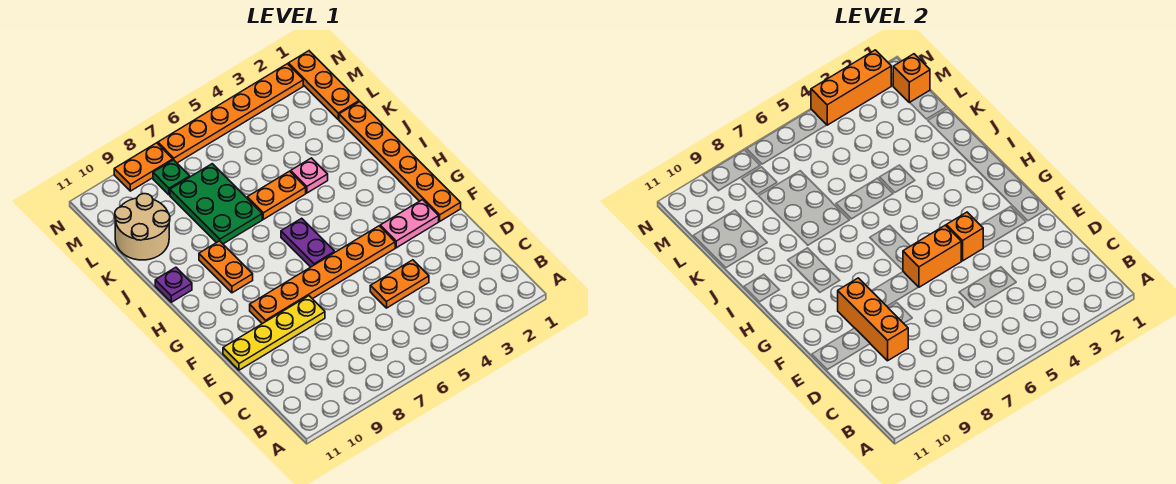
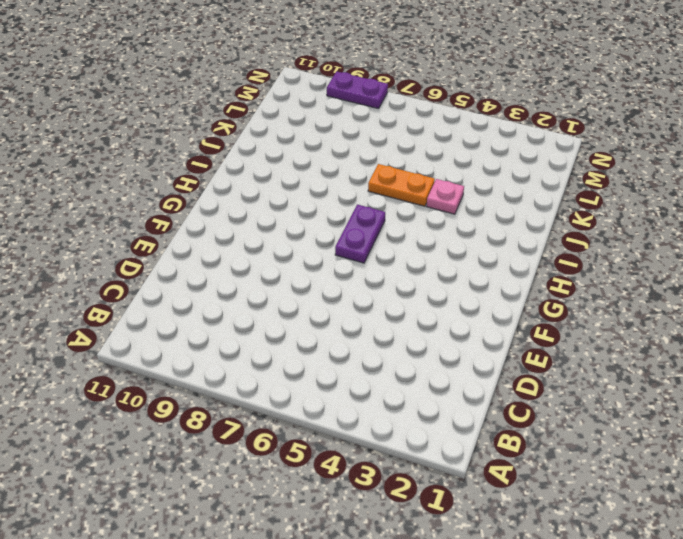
purple 1x2 plate [327,71,388,109] -> orange 1x2 plate [114,143,173,191]
none -> orange 1x2 plate [370,260,429,308]
none -> yellow 1x4 plate [223,296,325,370]
none -> orange 1x6 plate [339,102,461,221]

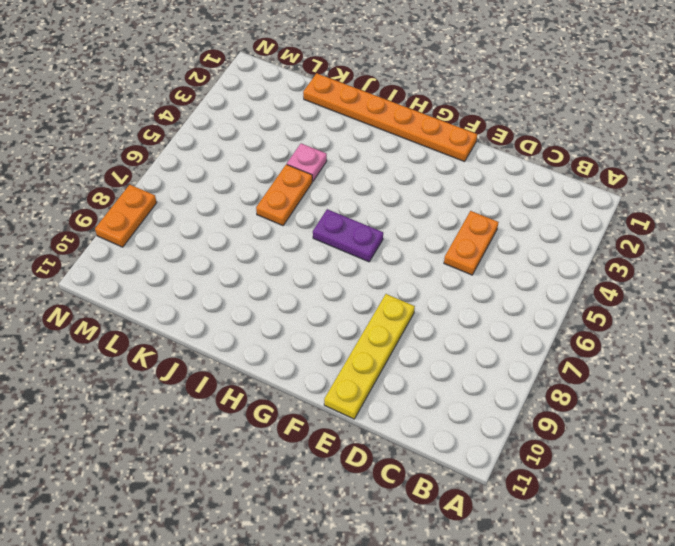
none -> pink 1x2 plate [380,200,439,248]
none -> orange 1x6 plate [250,226,395,324]
none -> orange 1x2 plate [199,241,253,293]

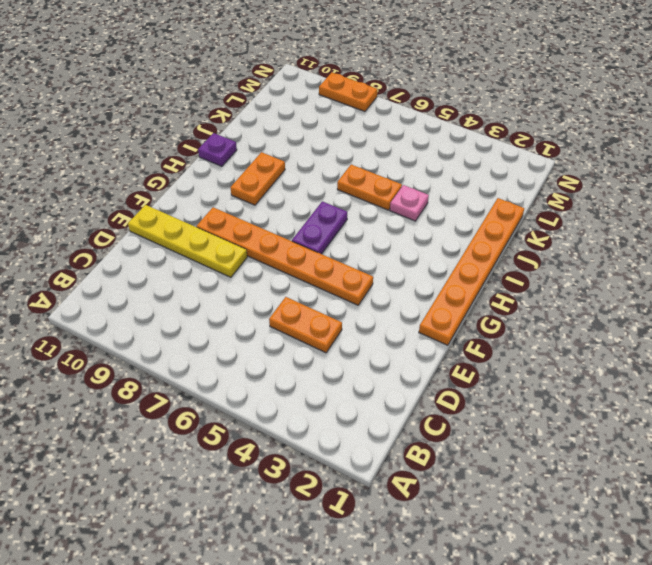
none -> pink 1x2 plate [380,200,439,248]
none -> green 2x3 plate [170,164,262,244]
none -> tan 2x2 round brick [115,194,170,260]

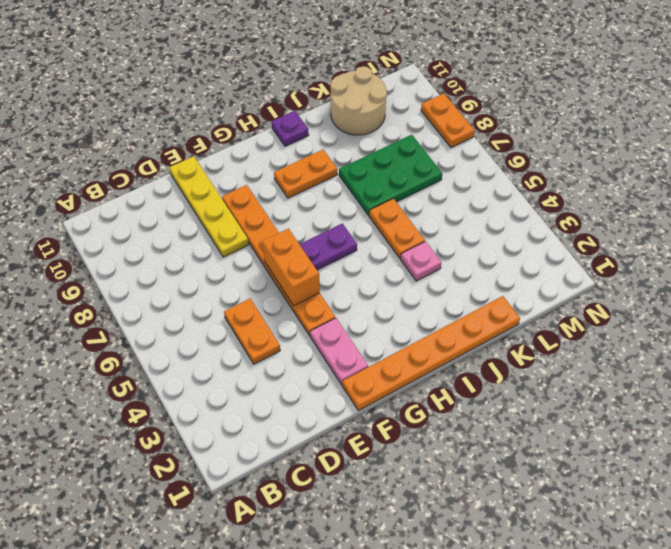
none -> orange 1x3 plate [288,51,359,120]
none -> green 1x1 plate [153,160,190,195]
none -> orange 1x6 plate [158,64,303,163]

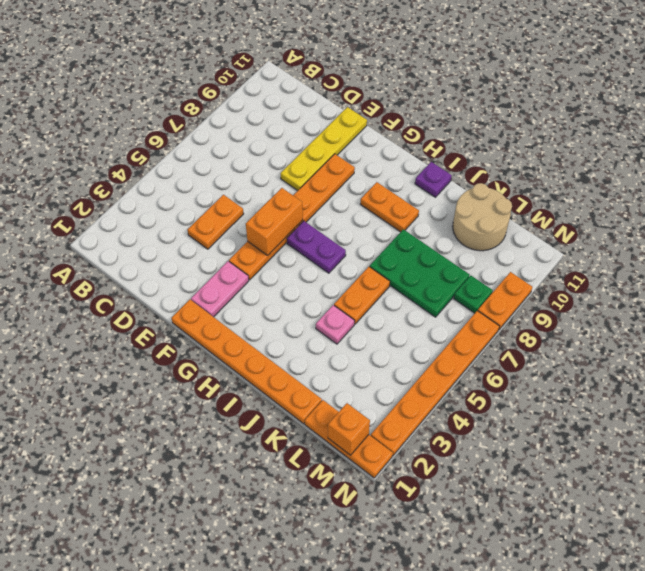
none -> orange 1x3 brick [838,278,908,361]
none -> orange 1x1 brick [946,212,983,261]
none -> orange 1x3 brick [811,50,891,125]

